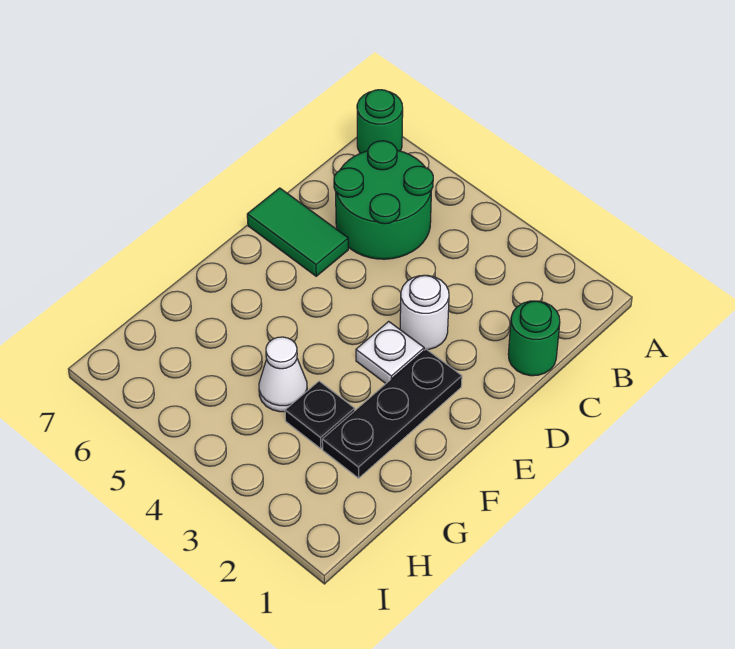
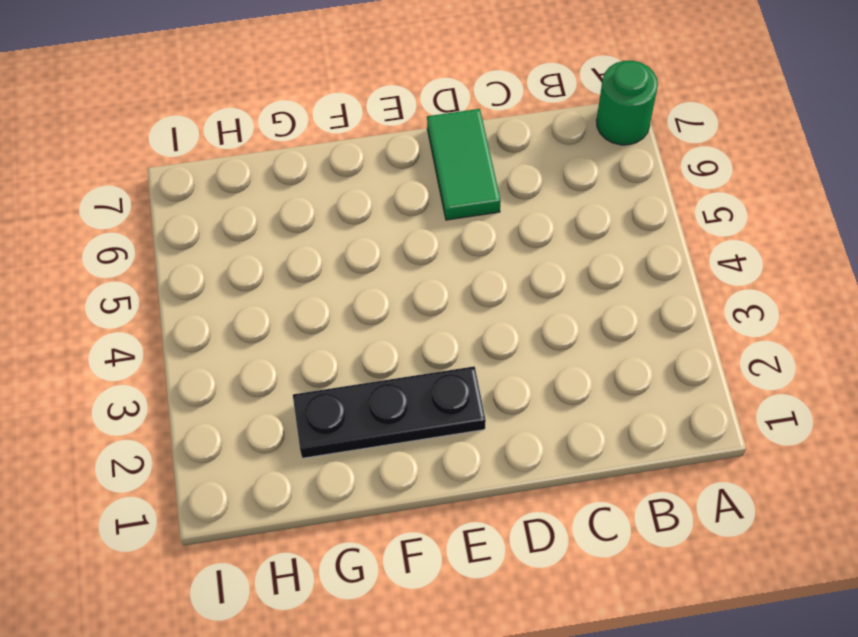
none -> green 2x2 round brick [334,141,433,259]
none -> green 1x1 round brick [508,301,560,376]

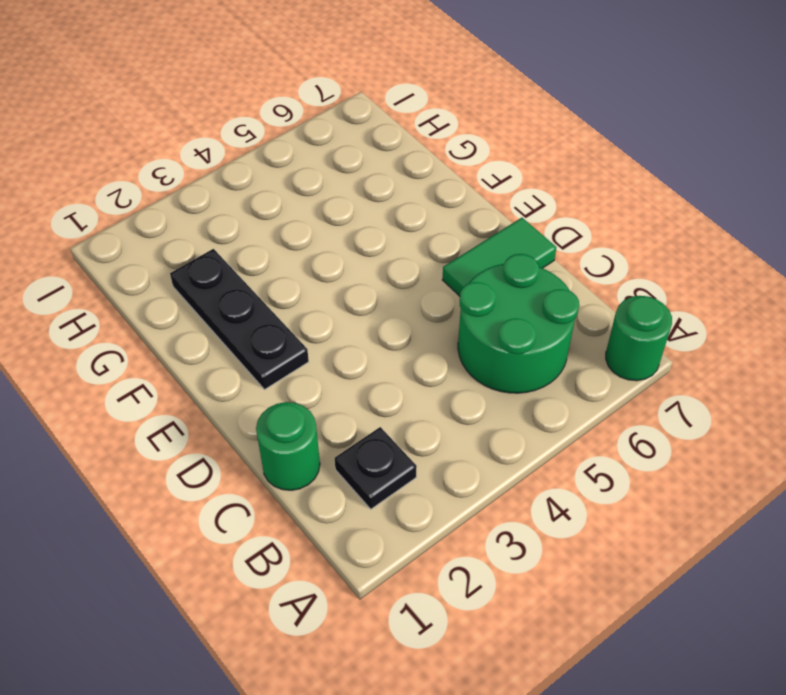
black 1x1 plate [335,427,417,509] -> black 1x1 plate moved to [285,381,355,449]
none -> white 1x1 round brick [400,275,449,350]
none -> white 1x1 plate [356,321,424,383]

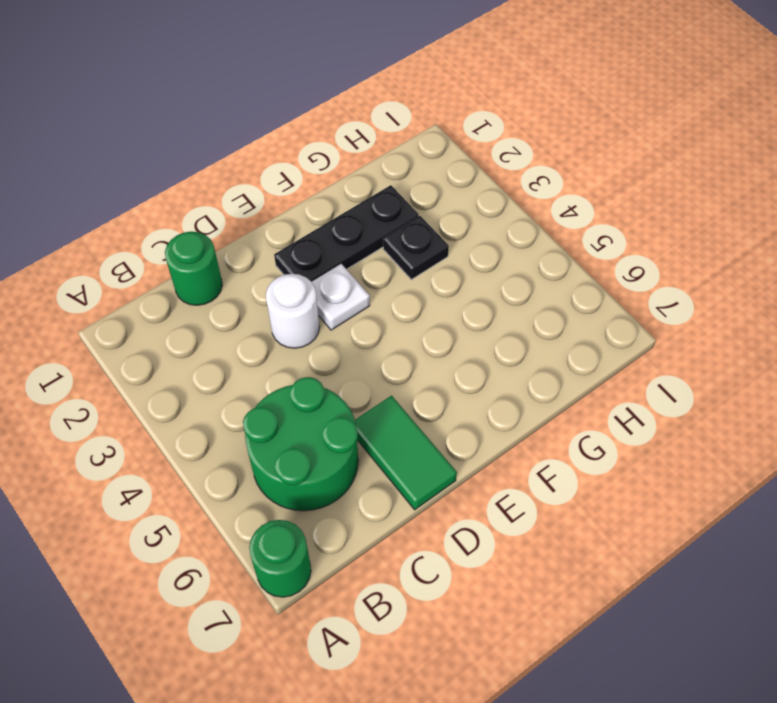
none -> white 1x1 cone [259,337,307,412]

